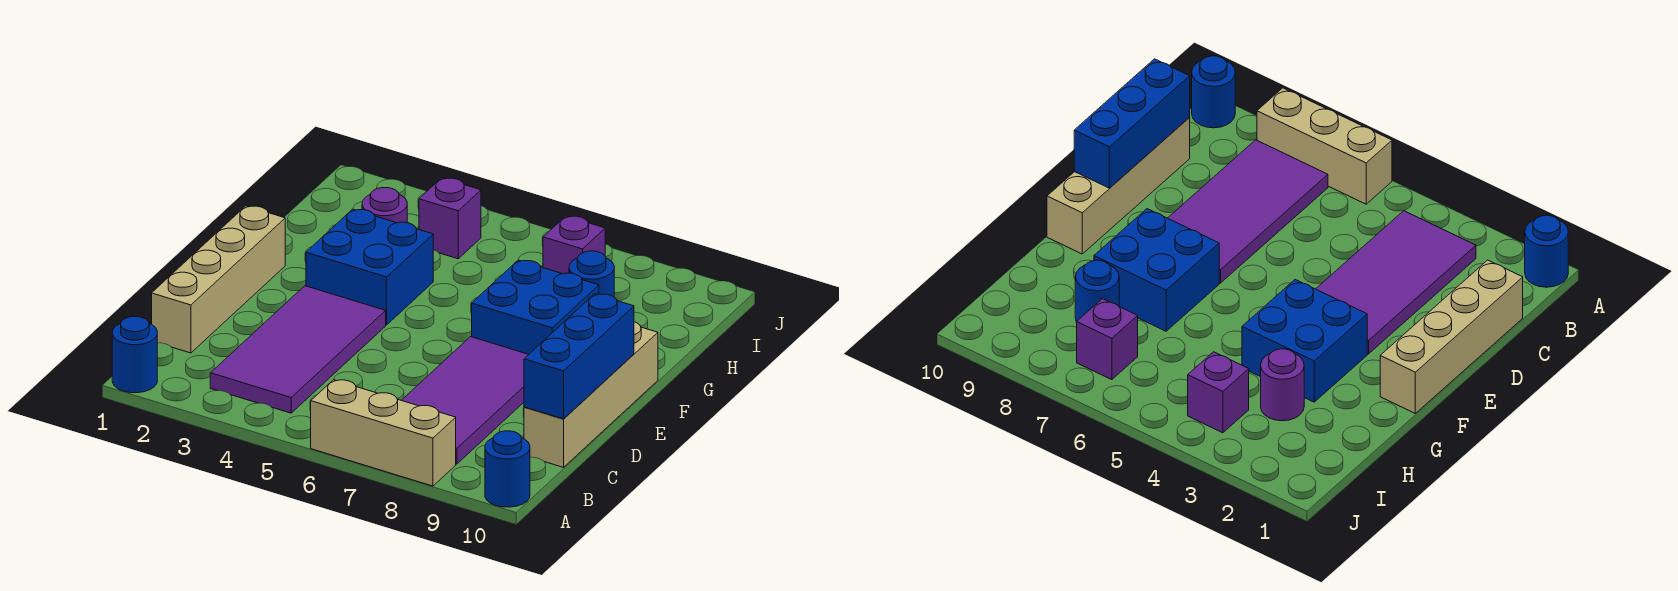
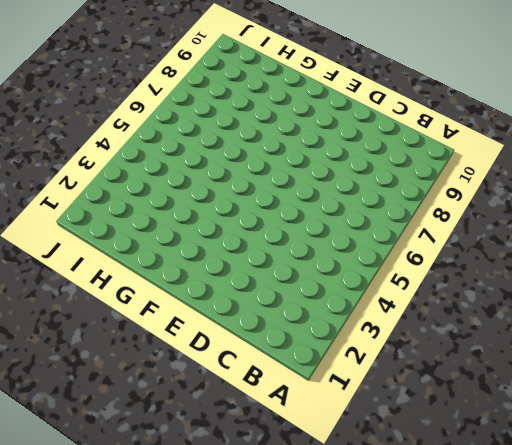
none -> blue 1x1 round brick [112,317,157,393]
none -> tan 1x3 brick [311,380,456,486]
none -> blue 1x1 round brick [485,431,530,507]

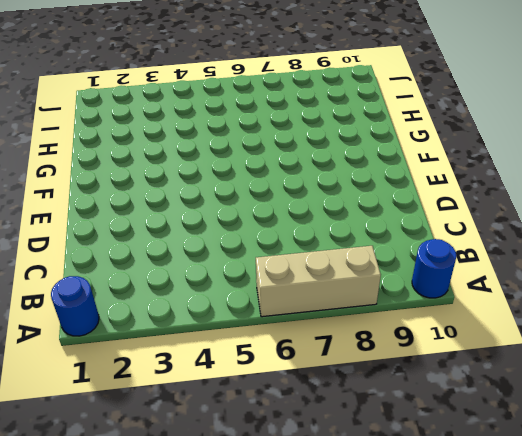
none -> purple 2x4 tile [210,286,386,413]
none -> purple 2x4 tile [402,337,529,464]
none -> tan 1x4 brick [152,206,285,353]

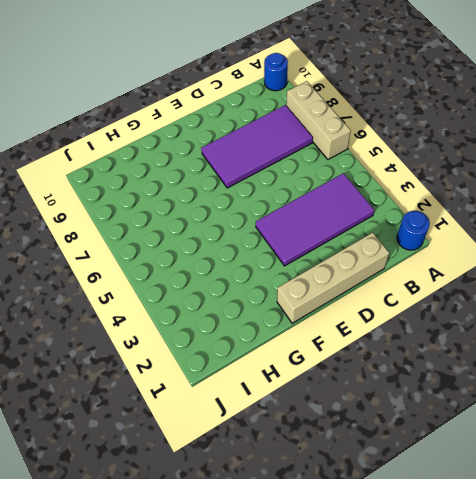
none -> tan 1x4 brick [524,322,658,467]
none -> blue 2x2 brick [306,209,433,325]
none -> blue 2x2 brick [472,260,599,354]

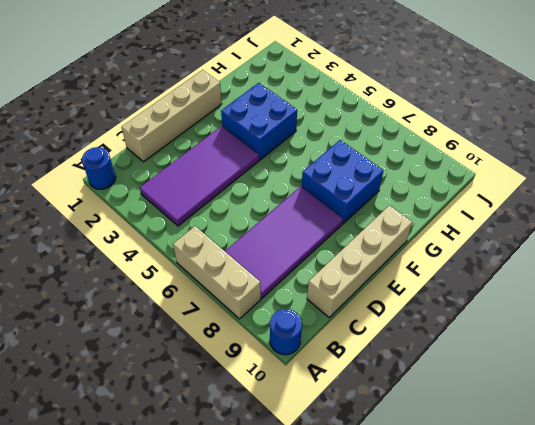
none -> purple 1x1 round brick [362,188,407,223]
none -> blue 1x1 round brick [569,251,614,297]
none -> purple 1x1 brick [419,178,481,259]

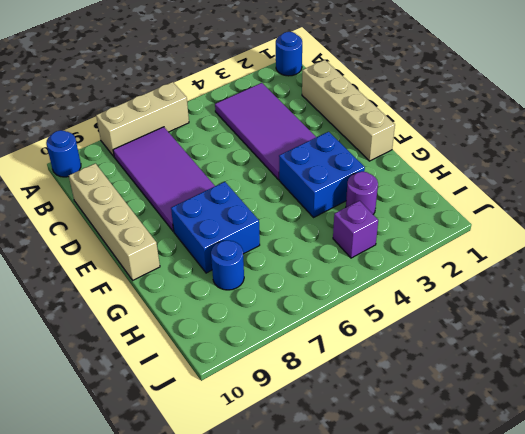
none -> purple 1x1 brick [543,216,605,274]
none -> blue 1x3 brick [524,294,634,419]

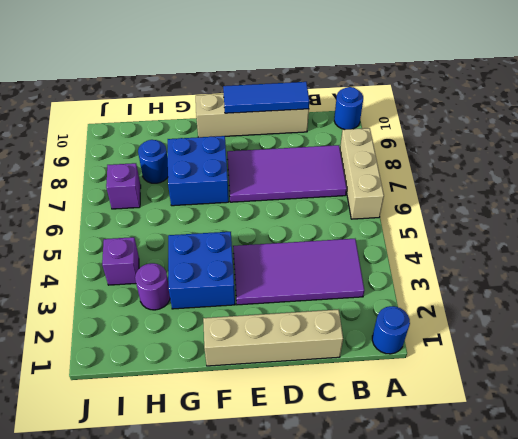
blue 1x3 tile [223,82,309,113] -> blue 1x3 brick [524,294,634,419]

